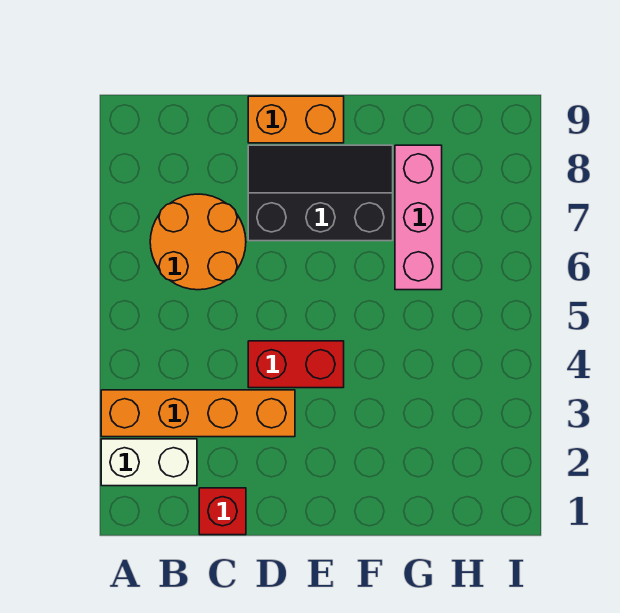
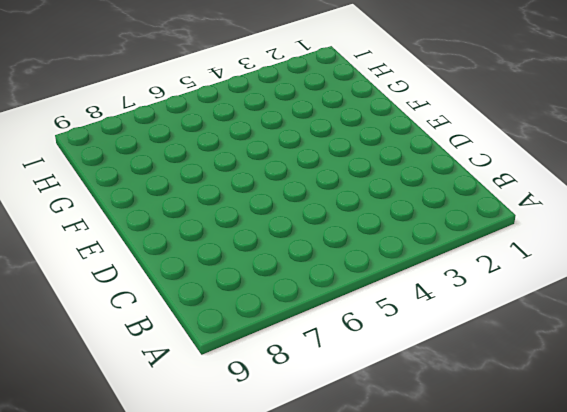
none -> white 1x2 brick [101,439,197,486]
none -> orange 1x4 brick [101,390,295,437]

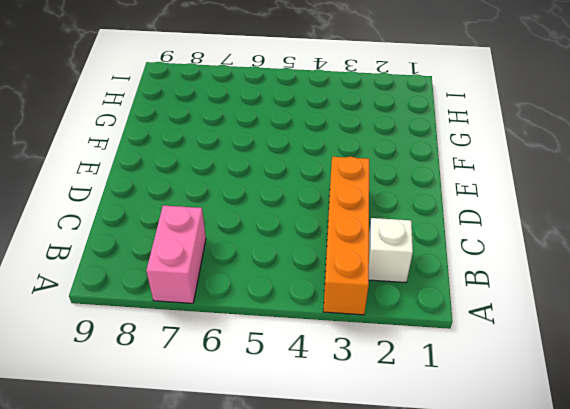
pink 1x2 brick [146,206,206,303] -> orange 2x2 round brick [150,194,246,290]
white 1x1 brick [369,218,413,283] -> white 1x2 brick [101,439,197,486]
none -> red 1x1 brick [199,488,246,535]
none -> red 1x2 brick [248,341,344,388]

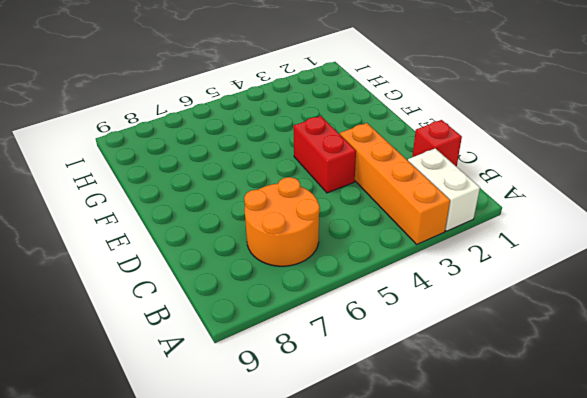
none -> black 2x3 slope [248,145,393,241]
none -> orange 1x2 brick [248,96,344,143]

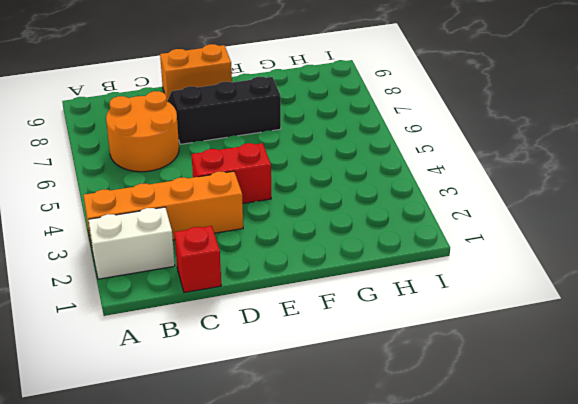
none -> pink 1x3 brick [395,145,442,290]

